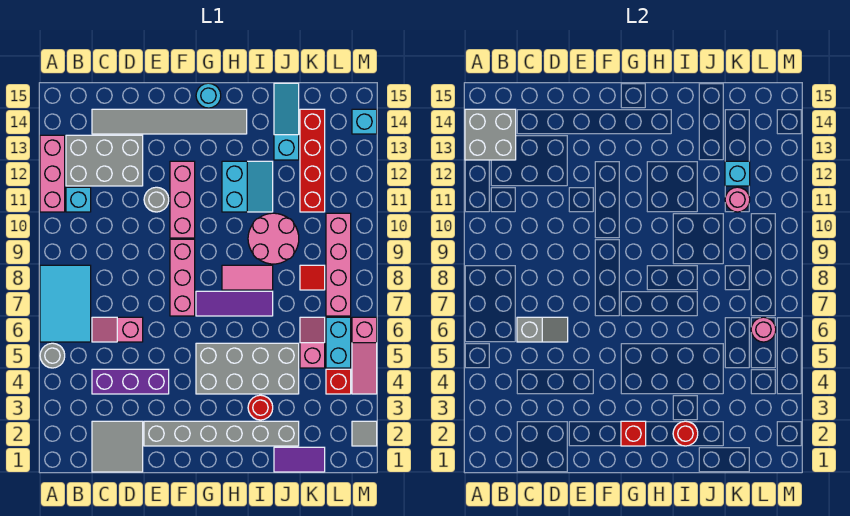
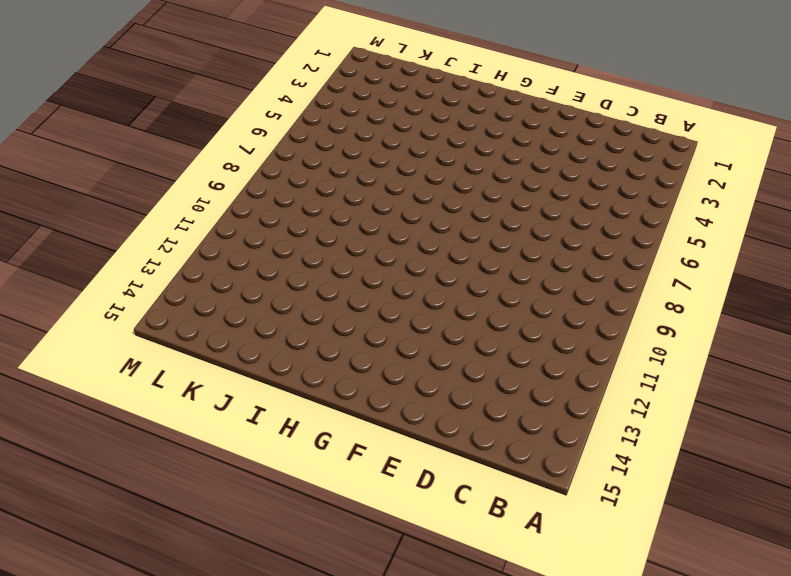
none -> grey 1x1 round brick [40,343,65,368]
none -> cyan 2x3 tile [40,265,91,342]
none -> pink 1x3 brick [40,135,65,212]
none -> cyan 1x1 brick [66,187,91,212]

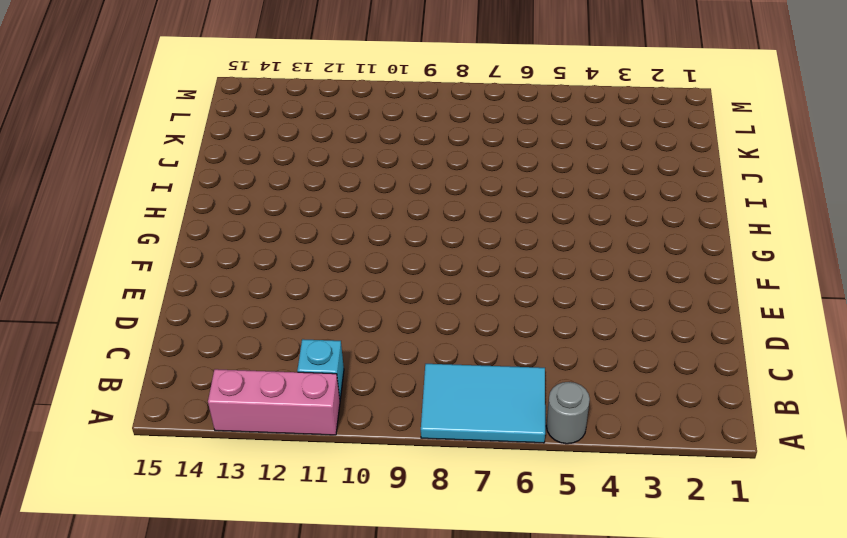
none -> grey 2x3 brick [66,135,143,186]
none -> grey 2x2 tile [92,421,143,472]
none -> purple 1x3 brick [92,369,169,394]
none -> pink 1x2 slope [92,317,143,342]

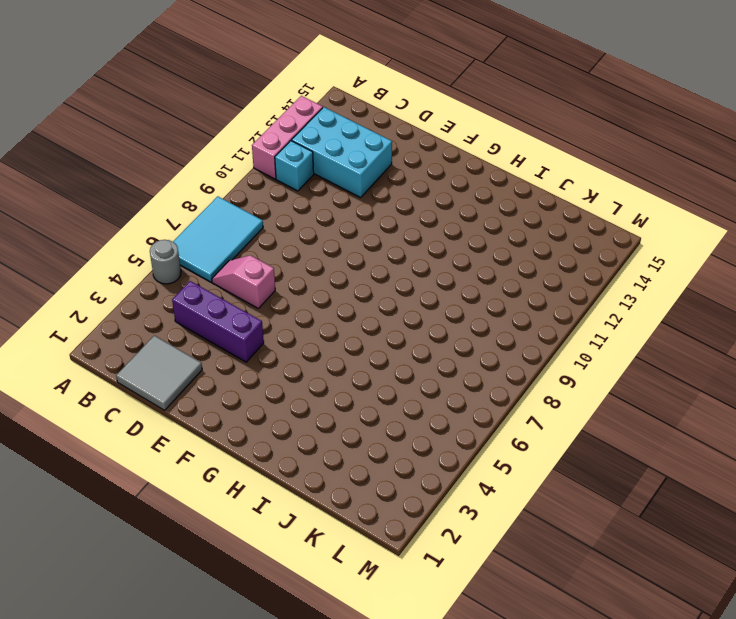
cyan 2x3 brick [292,107,392,197] -> grey 2x3 brick [66,135,143,186]
none -> grey 1x6 tile [92,109,247,134]
none -> grey 1x6 brick [144,421,299,446]
none -> grey 1x1 round brick [144,187,169,212]
none -> pink 1x3 brick [170,239,195,316]

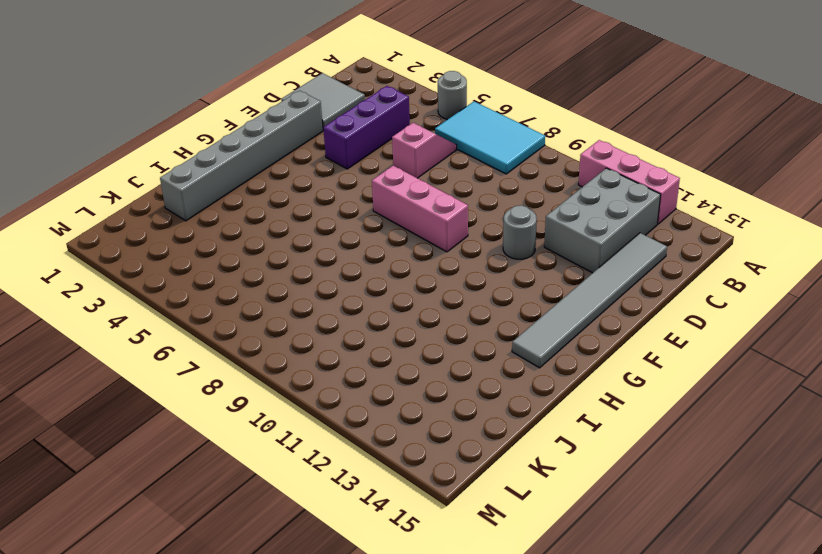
none -> cyan 1x1 brick [66,187,91,212]
none -> pink 1x3 brick [170,161,195,238]
none -> grey 2x4 brick [196,343,299,394]
none -> purple 1x3 tile [196,291,273,316]

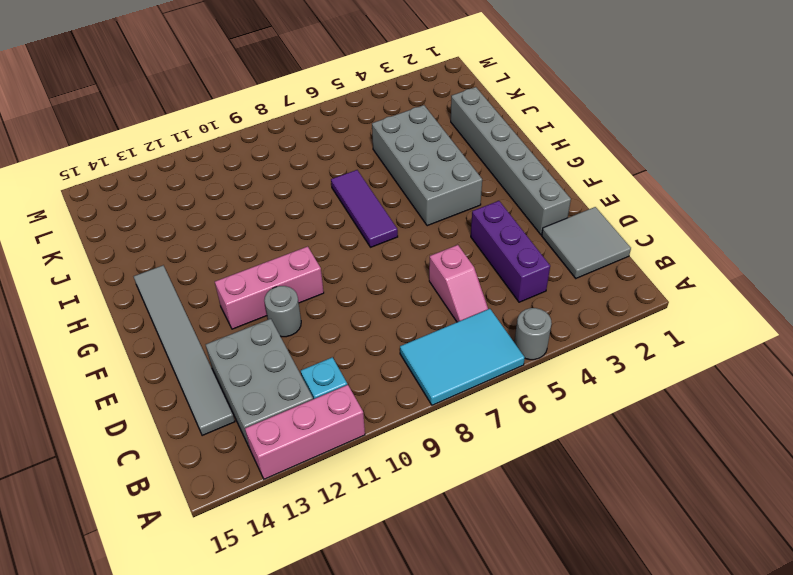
none -> pink 1x3 brick [170,239,195,316]
none -> cyan 1x1 round brick [196,83,221,108]
none -> pink 1x2 tile [222,265,273,290]
none -> cyan 2x2 slope [222,161,273,212]

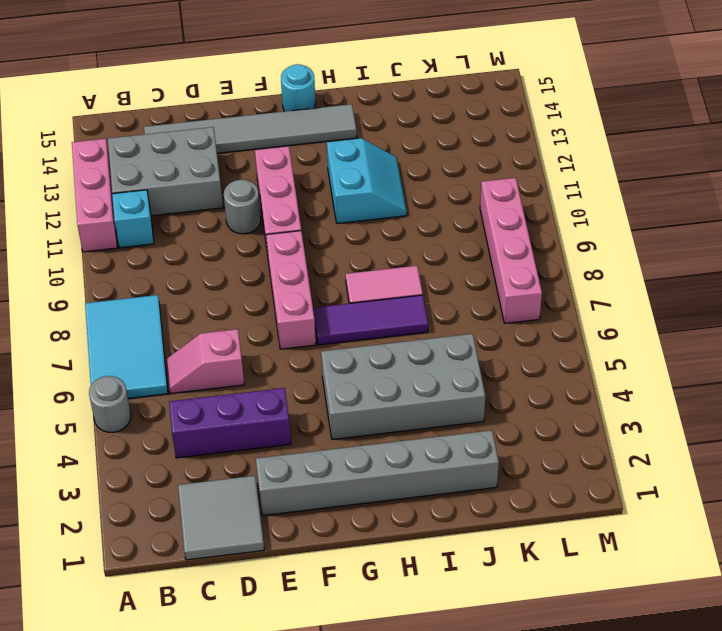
none -> red 1x1 round brick [248,395,273,420]
none -> pink 2x2 round brick [248,213,299,264]
none -> purple 1x2 tile [274,447,325,472]
none -> cyan 1x3 slope [274,83,299,160]

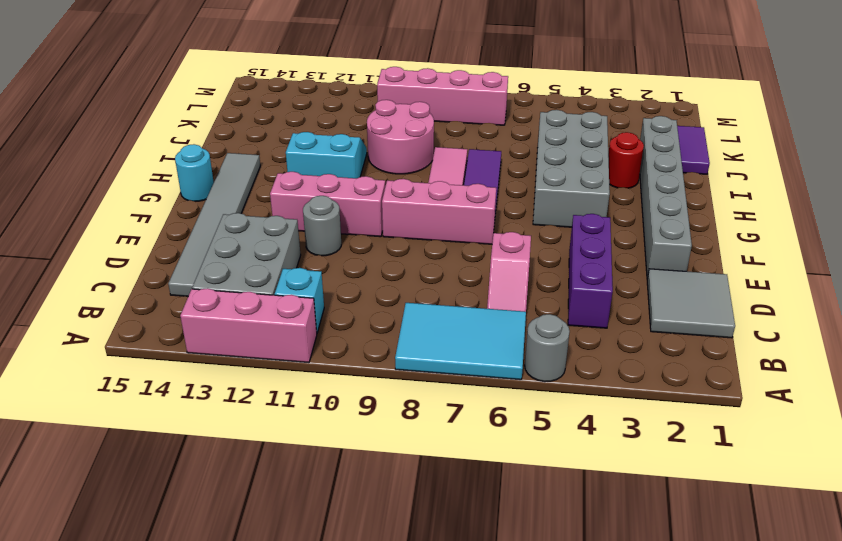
none -> cyan 1x3 slope [274,83,299,160]
none -> pink 1x2 slope [300,317,325,368]
none -> red 1x1 tile [300,265,325,290]
none -> red 1x4 brick [300,109,325,212]

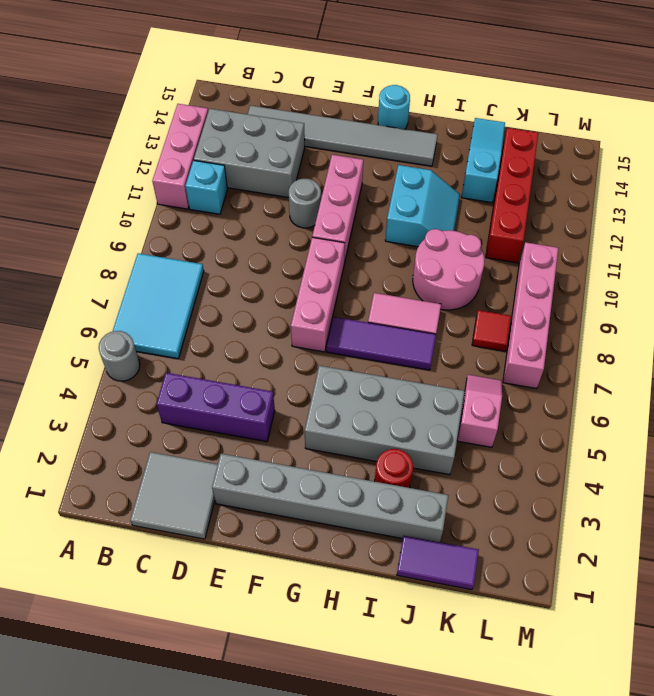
none -> pink 1x2 slope [92,317,143,342]
none -> red 1x1 brick [326,369,351,394]
none -> cyan 1x2 brick [326,317,351,368]
none -> grey 1x1 tile [352,421,377,446]

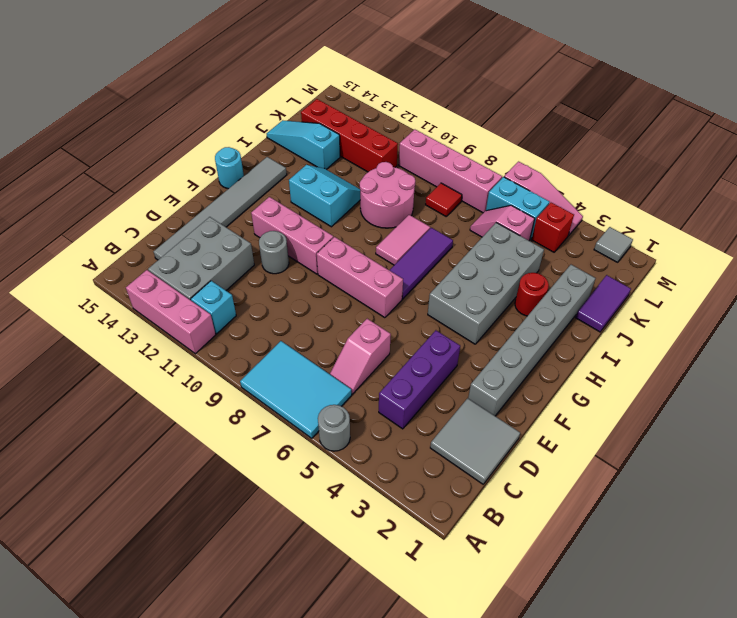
none -> cyan 1x1 brick [352,109,377,134]
none -> grey 2x2 brick [465,109,516,160]
none -> grey 1x2 slope [517,317,568,342]
none -> red 1x1 brick [621,421,646,446]

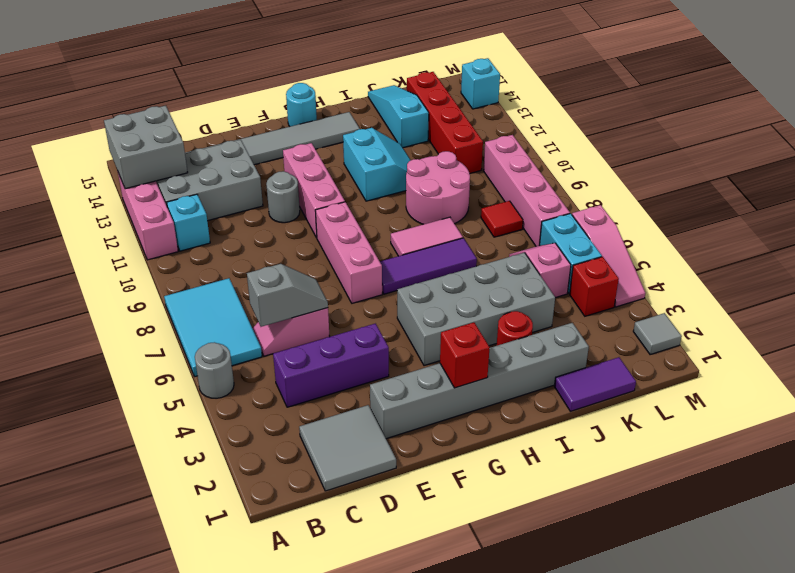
none -> red 1x1 round brick [673,421,698,446]
none -> pink 1x1 round brick [725,187,750,212]
none -> cyan 1x1 brick [725,161,750,186]
none -> pink 1x1 round brick [751,317,776,342]

